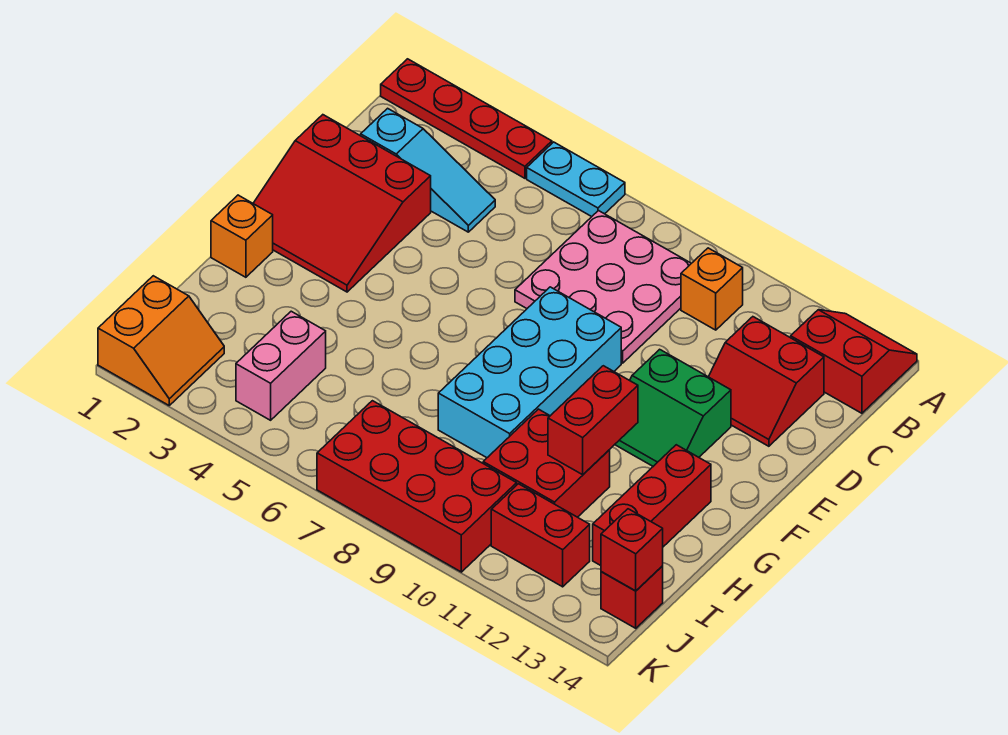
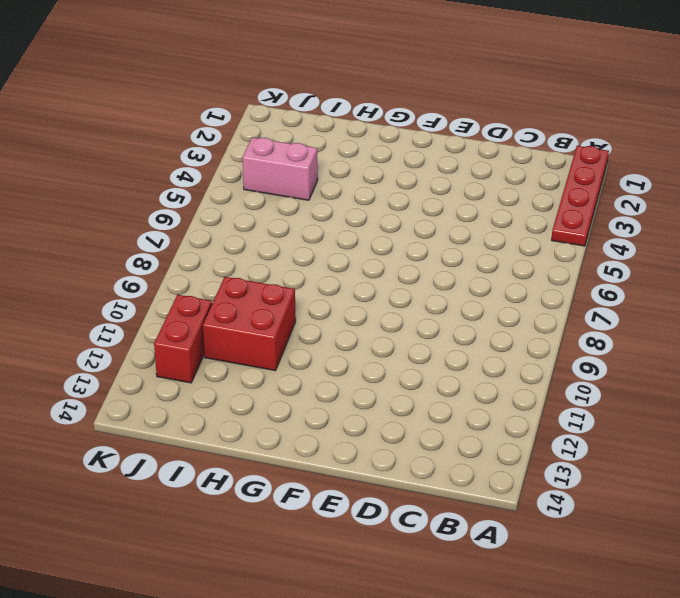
none -> cyan 1x2 plate [527,142,625,217]
none -> red 2x2 slope [791,310,917,413]
none -> pink 3x3 plate [515,211,691,363]

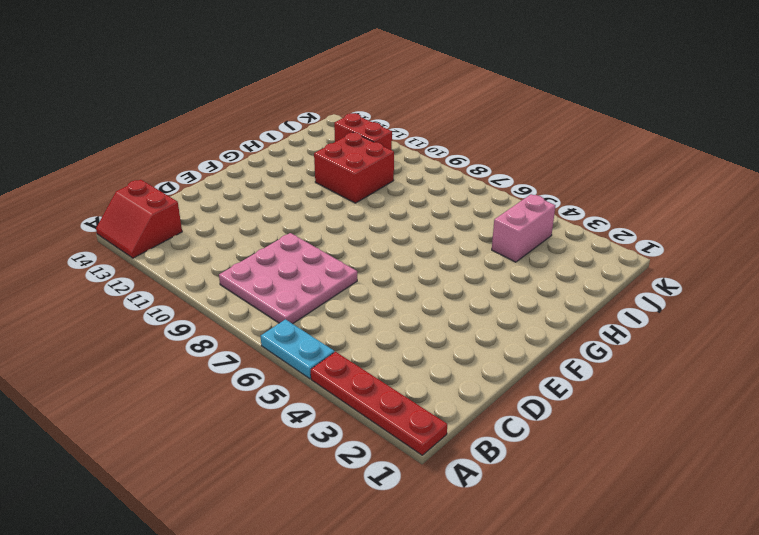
none -> orange 1x1 brick [681,248,743,330]
none -> cyan 1x3 slope [361,108,495,232]
none -> red 2x2 slope [709,317,824,446]

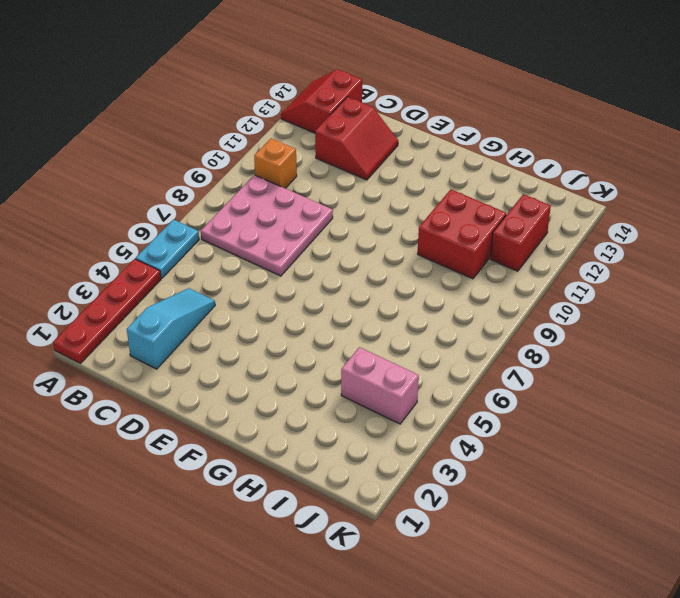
none -> red 3x3 slope [253,115,431,292]
none -> cyan 2x4 brick [438,287,621,458]
none -> green 2x2 slope [615,349,731,466]

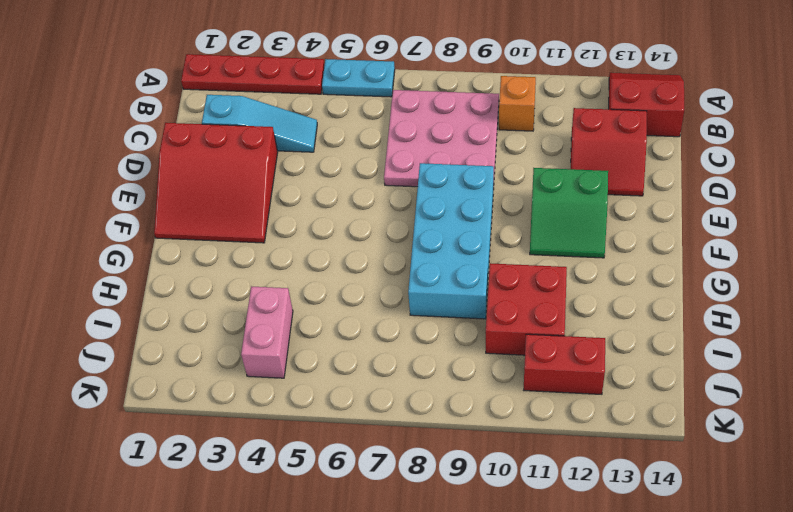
none -> orange 1x1 brick [211,195,273,277]
none -> red 1x3 brick [593,445,711,566]
none -> orange 2x2 slope [98,276,224,405]

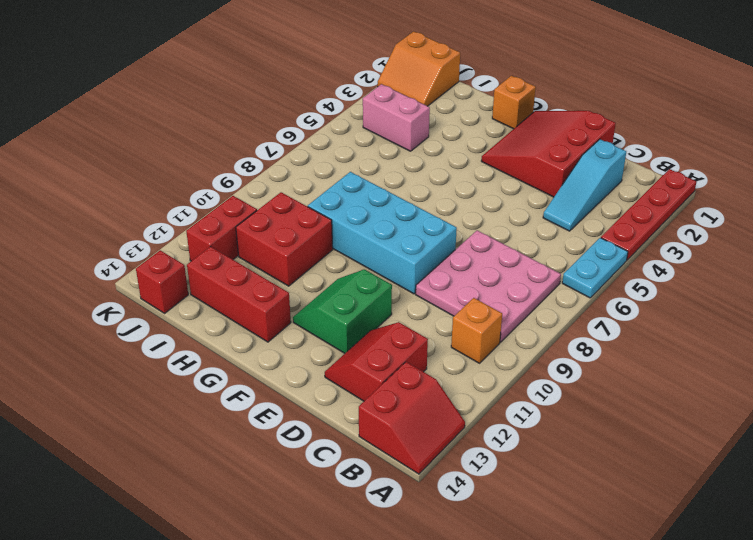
none -> red 2x4 brick [317,401,517,572]
none -> red 1x2 brick [548,366,638,475]
none -> red 1x1 brick [601,509,663,591]

